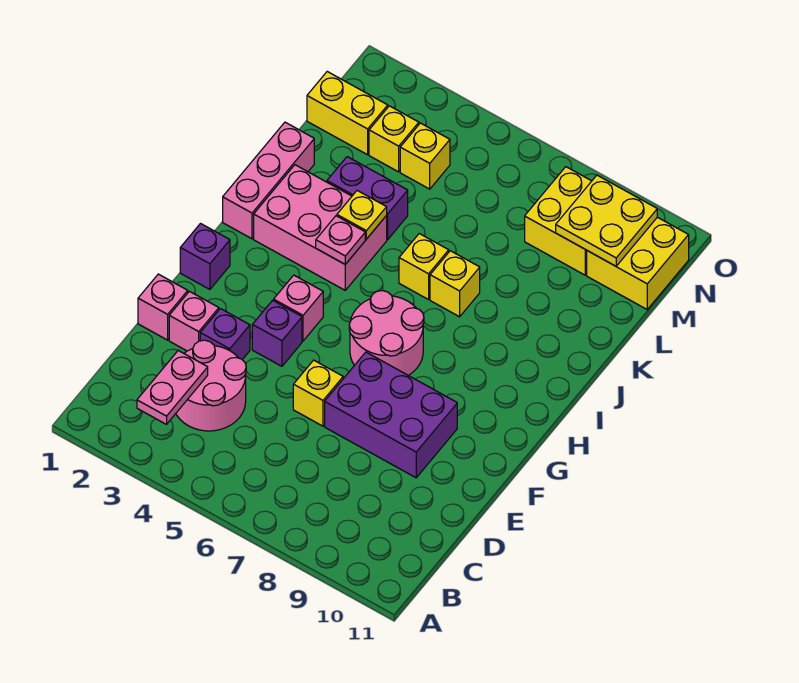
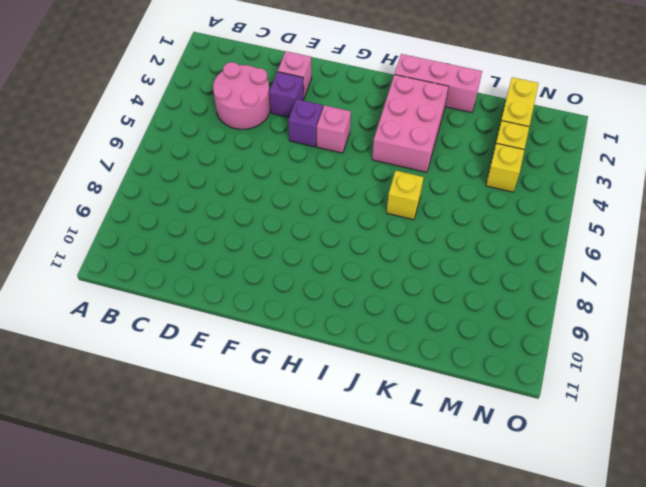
none -> pink 1x1 brick [138,274,188,340]
none -> yellow 1x1 brick [293,360,343,426]
none -> purple 2x3 brick [325,352,457,478]

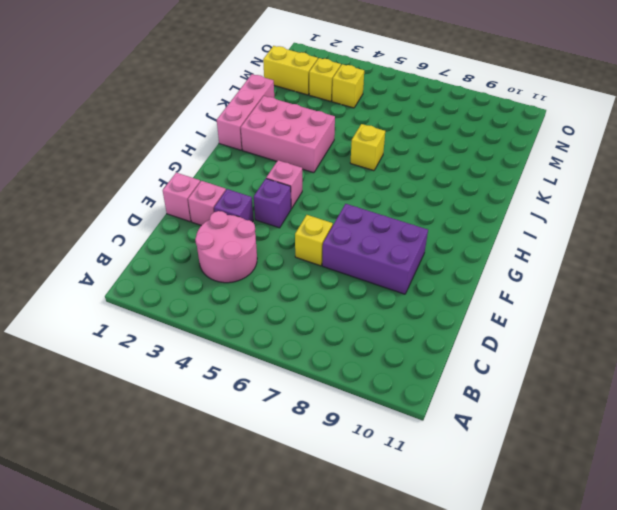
none -> purple 1x1 brick [180,224,230,289]
none -> pink 2x2 round brick [349,291,424,375]
none -> yellow 1x1 brick [430,251,480,317]

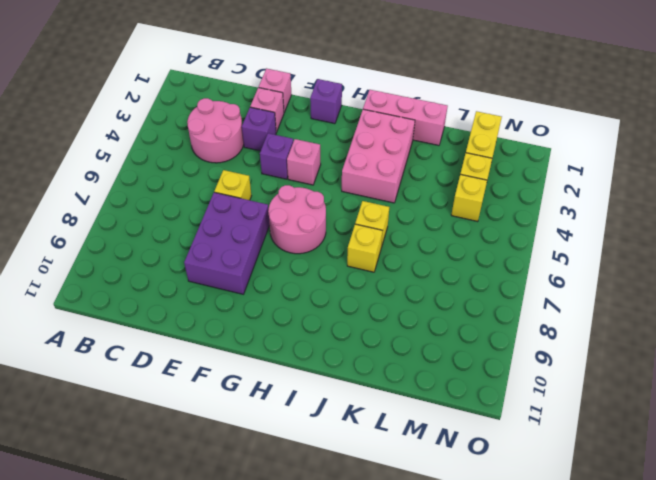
none -> purple 1x2 brick [327,157,408,240]
none -> yellow 2x2 brick [525,167,591,275]
none -> yellow 2x2 brick [587,217,689,309]

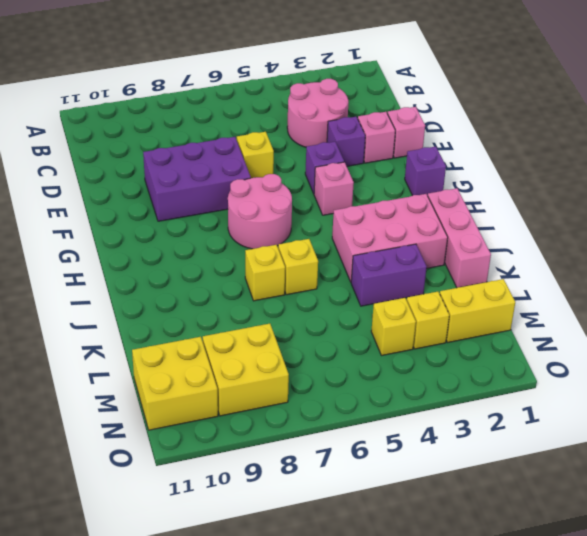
none -> pink 1x2 plate [137,351,208,424]
none -> pink 1x1 plate [316,216,365,264]
none -> yellow 1x1 plate [337,191,387,239]

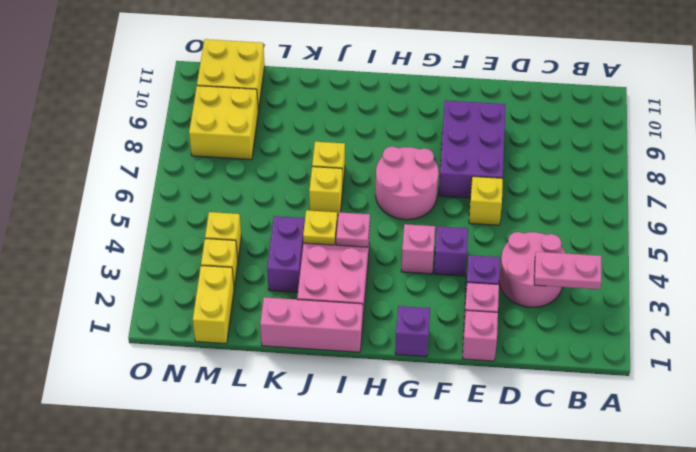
none -> yellow 2x2 plate [556,175,657,266]

